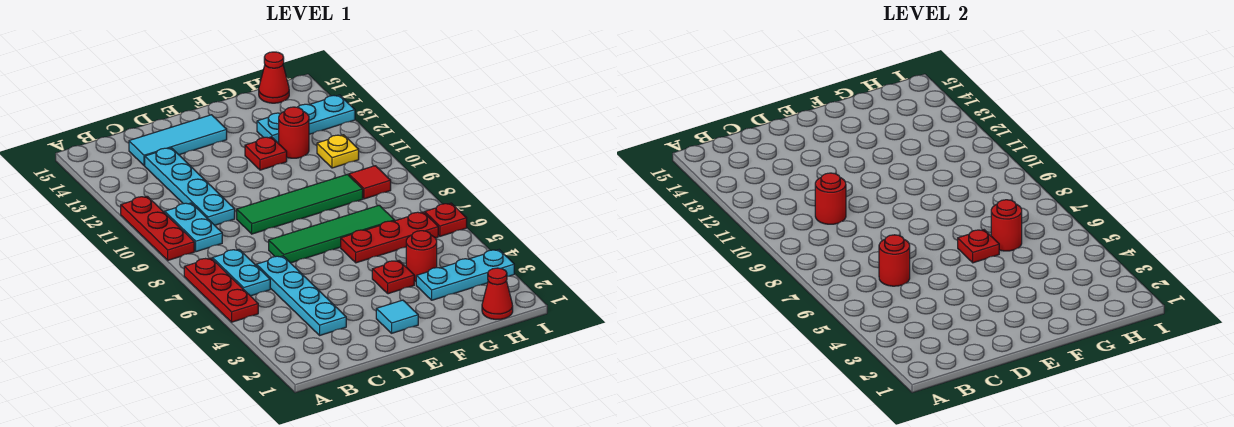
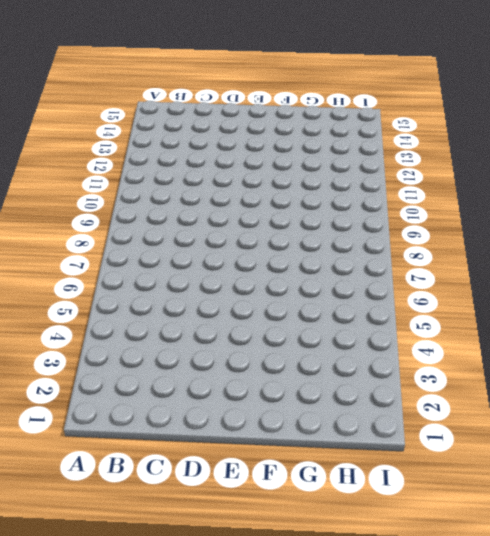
none -> red 1x3 plate [184,258,258,322]
none -> red 1x3 plate [121,196,194,260]
none -> cyan 1x2 plate [212,249,270,296]

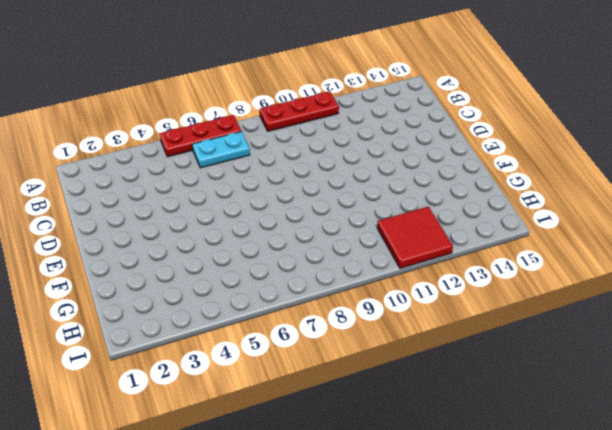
red 2x2 tile [377,207,453,268] -> yellow 1x1 plate [317,135,359,168]
none -> cyan 1x2 plate [165,203,222,252]
none -> cyan 1x4 plate [256,256,346,335]
none -> cyan 1x4 plate [145,148,235,225]

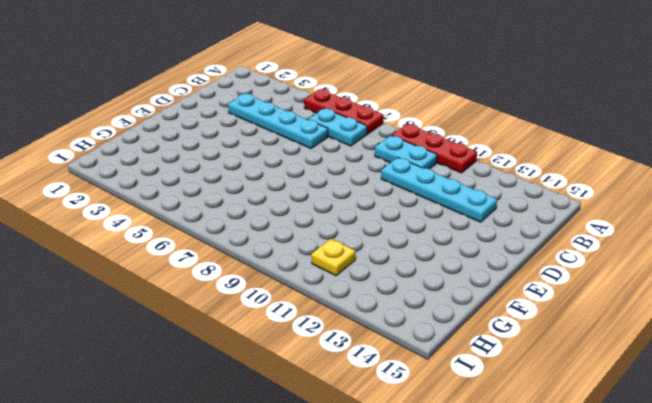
none -> cyan 1x3 tile [129,115,227,166]
none -> green 1x4 tile [269,205,395,263]
none -> green 1x4 tile [237,174,363,234]

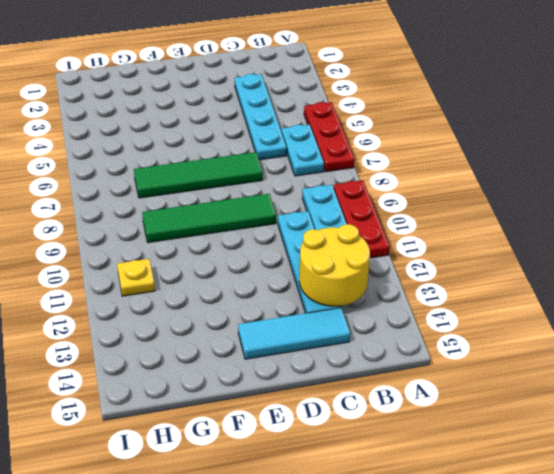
yellow 2x2 round brick [299,224,370,306] -> none
none -> cyan 1x1 tile [376,300,418,333]
none -> red 1x1 plate [372,261,414,294]
none -> red 1x3 plate [341,212,438,263]

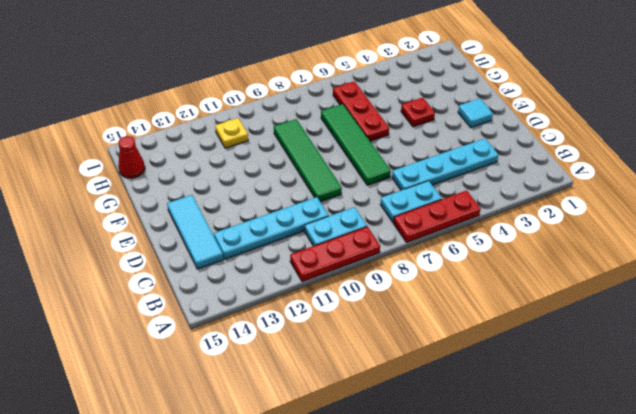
none -> red 1x1 plate [245,137,287,170]
none -> cyan 1x3 plate [416,250,514,300]
none -> red 1x1 round brick [406,231,437,281]

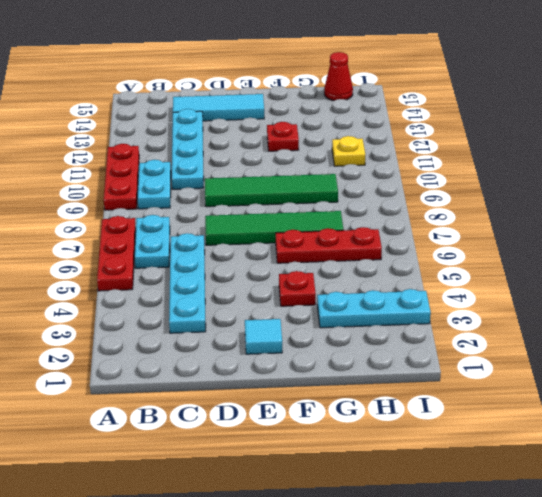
none -> red 1x1 round brick [406,231,437,281]
none -> red 1x1 round brick [279,107,309,158]
none -> cyan 1x3 plate [257,95,355,144]

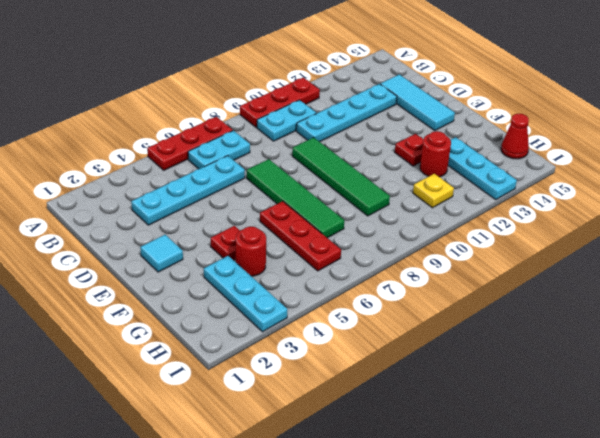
none -> red 1x1 cone [482,268,513,319]
none -> red 1x1 tile [349,166,391,199]
none -> red 1x1 plate [425,203,467,236]

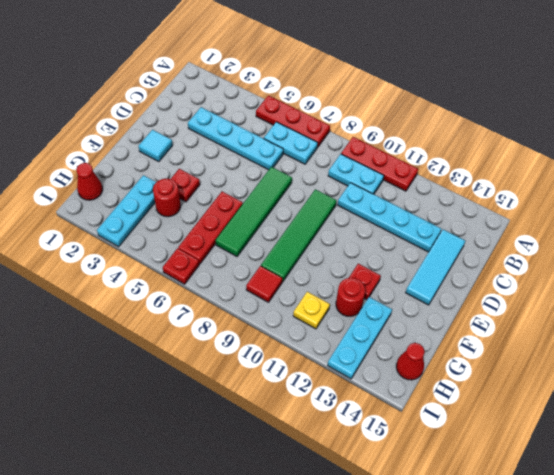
none -> red 1x1 round brick [879,235,910,286]
none -> red 1x1 round brick [815,173,846,224]
none -> red 1x1 plate [958,230,999,263]

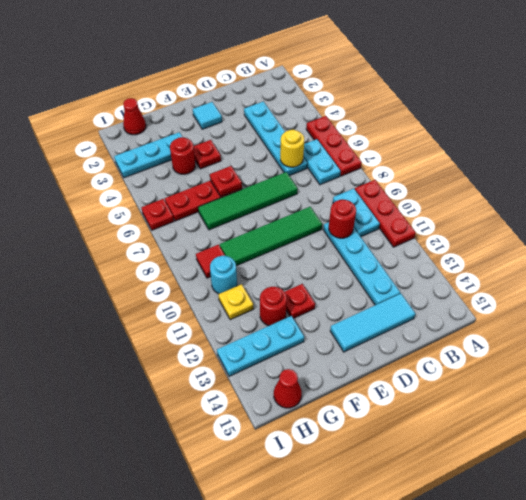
yellow 1x1 round brick [280,130,304,167] -> red 1x1 round brick [879,235,910,286]
cyan 1x1 round brick [210,256,237,294] -> none
none -> red 1x1 round brick [991,200,1022,251]

